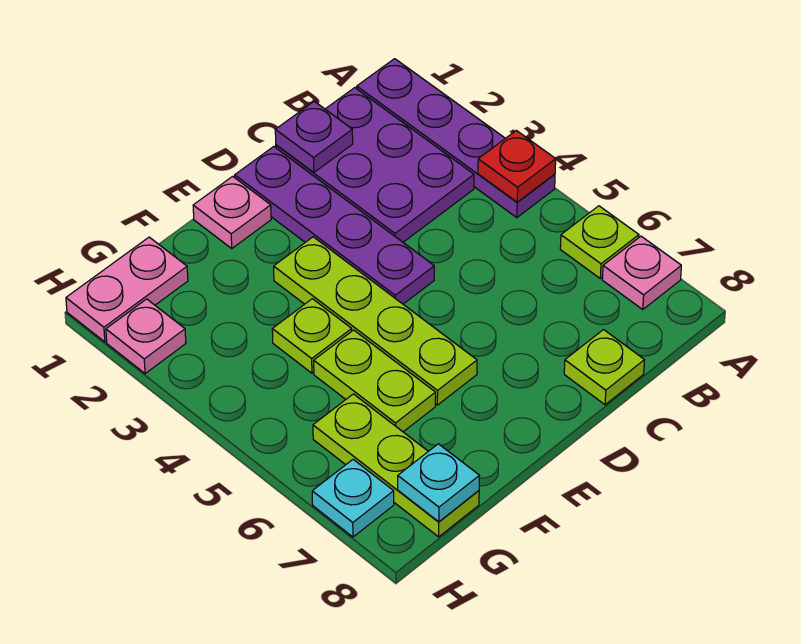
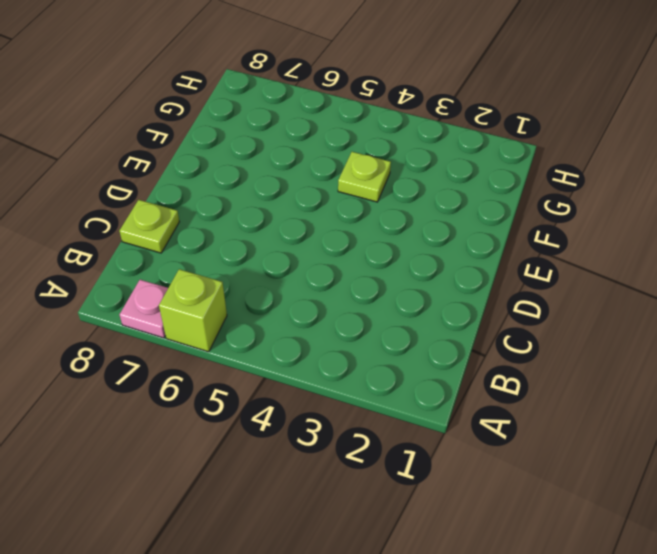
lime 1x1 brick [159,269,227,352] -> lime 1x1 plate [560,206,639,278]
none -> purple 1x4 plate [357,59,555,218]
none -> purple 2x3 plate [276,88,474,242]
none -> purple 1x4 plate [235,147,434,304]

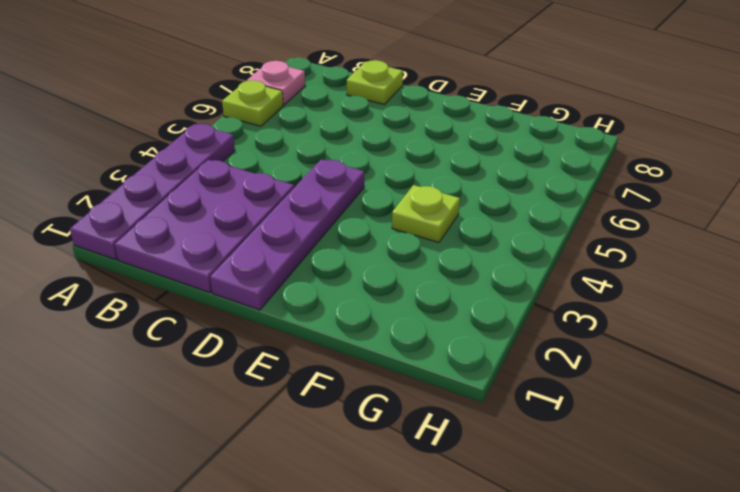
none -> pink 1x1 plate [193,176,271,248]
none -> lime 1x4 plate [274,237,477,405]
none -> lime 1x2 plate [314,330,436,432]

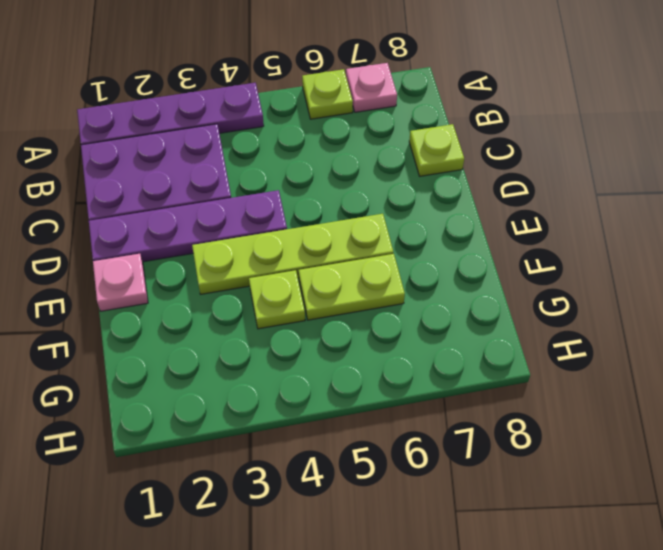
none -> pink 1x2 plate [66,237,188,342]
none -> lime 1x3 plate [313,394,479,537]
none -> pink 1x1 plate [106,299,186,374]

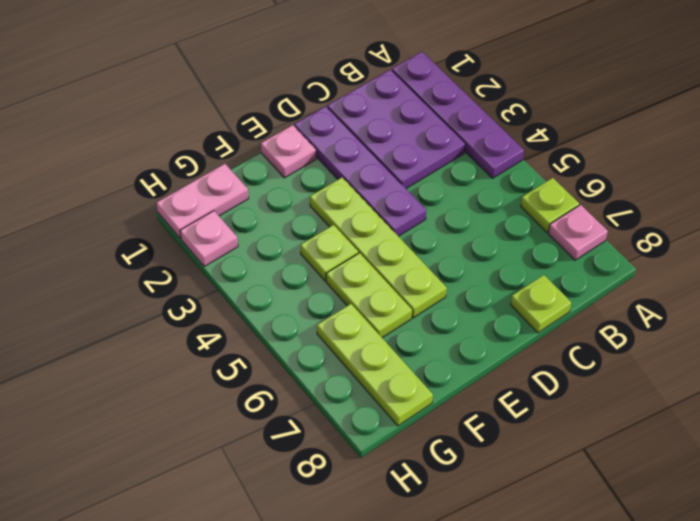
none -> cyan 1x1 plate [312,459,394,537]
none -> red 1x1 plate [478,130,556,202]
none -> purple 1x1 plate [275,101,353,172]

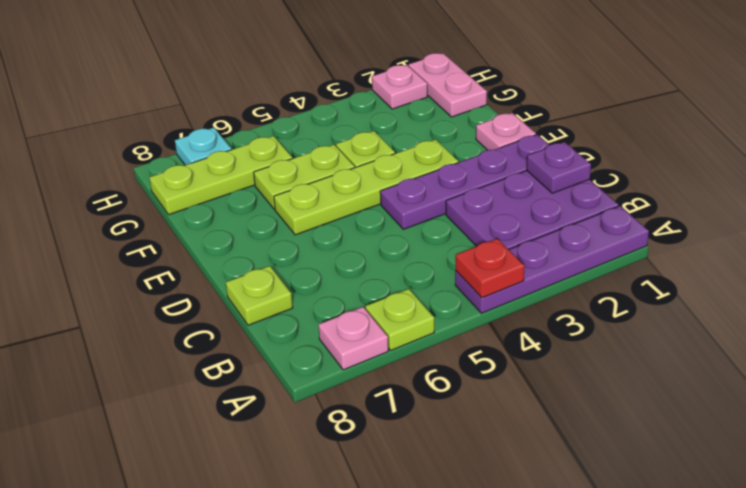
none -> cyan 1x1 plate [398,444,479,522]

